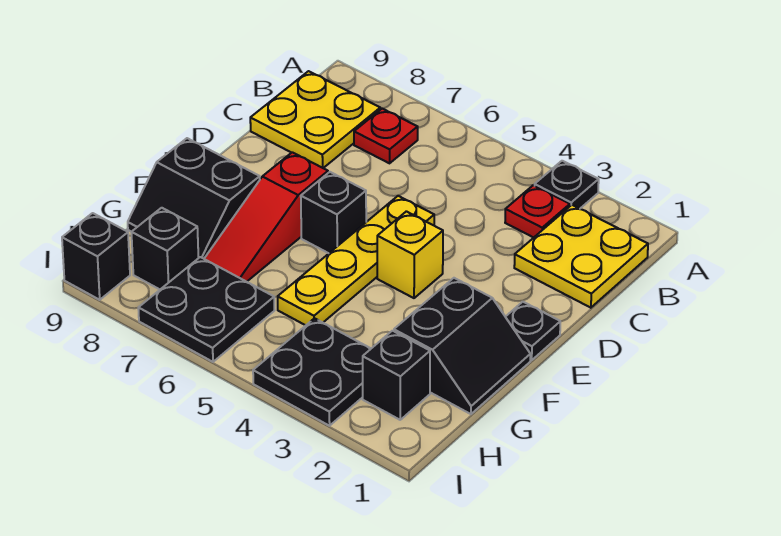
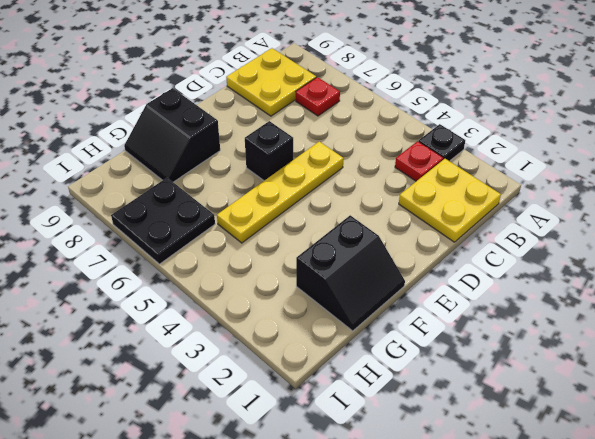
none -> black 1x1 plate [506,302,560,360]
none -> yellow 1x1 brick [377,211,443,298]
none -> red 1x3 slope [204,152,328,282]

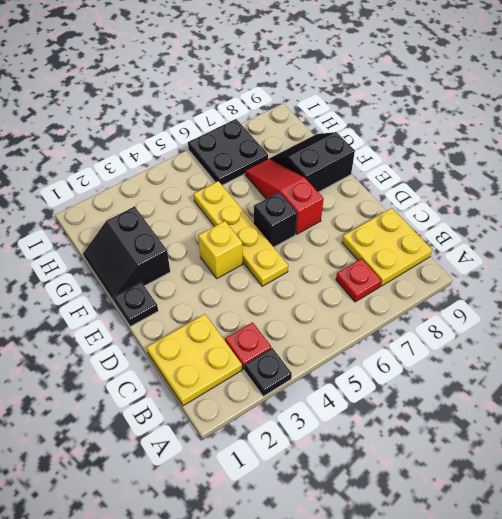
none -> black 1x1 brick [363,331,430,420]
none -> black 2x2 plate [253,318,371,426]
none -> black 1x1 brick [131,208,198,289]

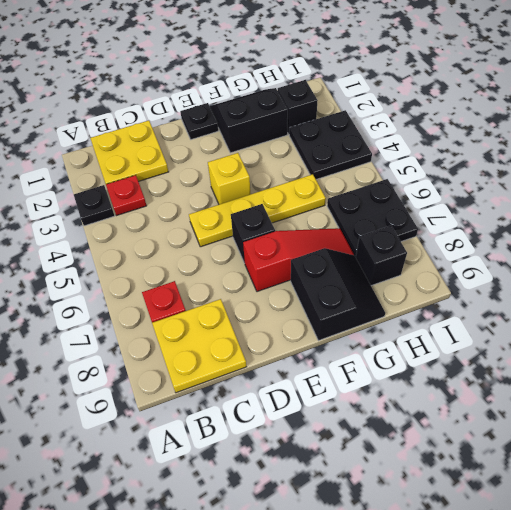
none -> black 1x1 brick [62,213,130,300]

